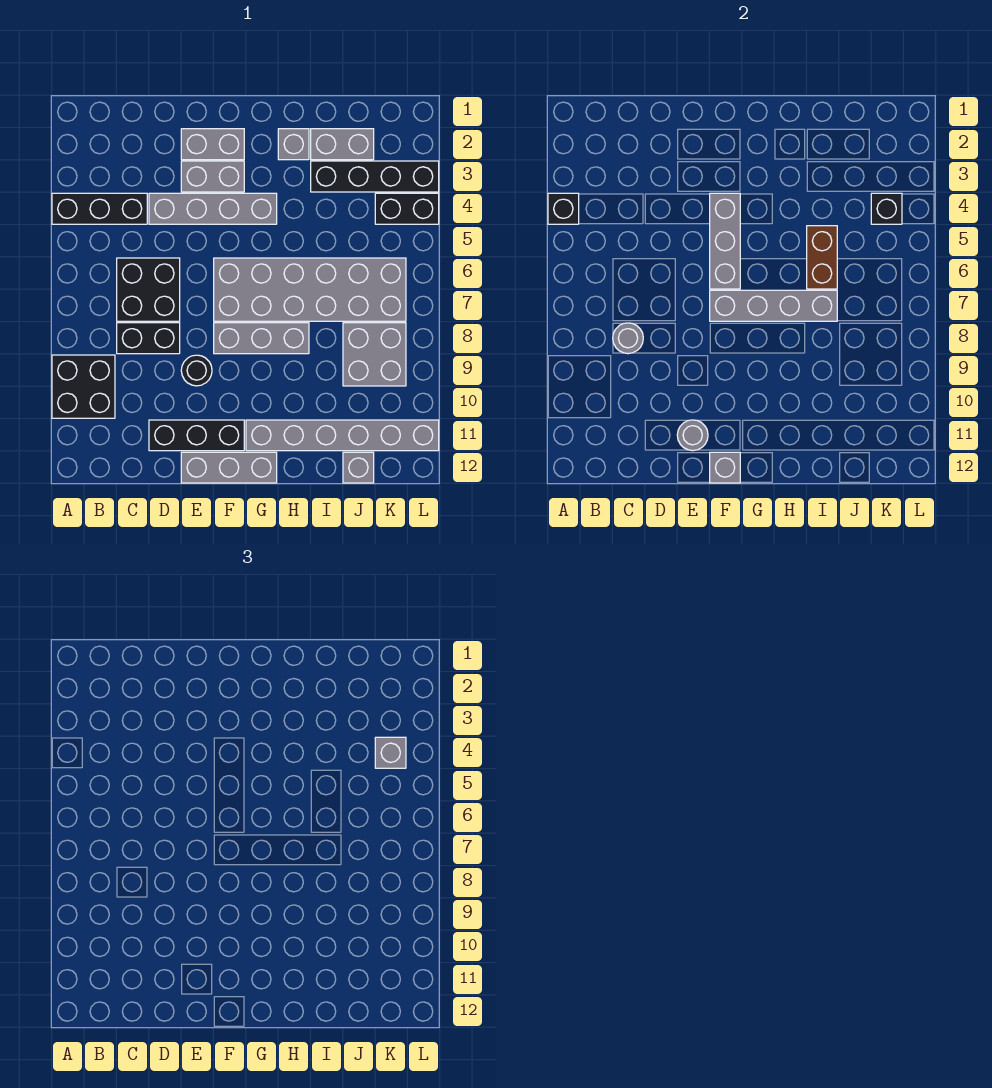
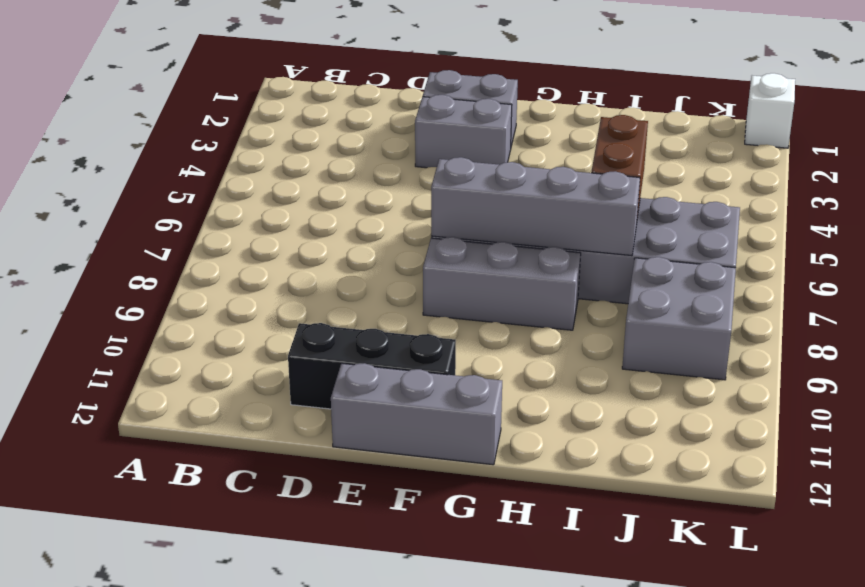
white 1x1 brick [745,73,795,148] -> none
none -> black 1x3 brick [52,193,147,224]
none -> black 2x2 brick [52,355,115,418]
none -> black 2x2 brick [117,258,180,321]

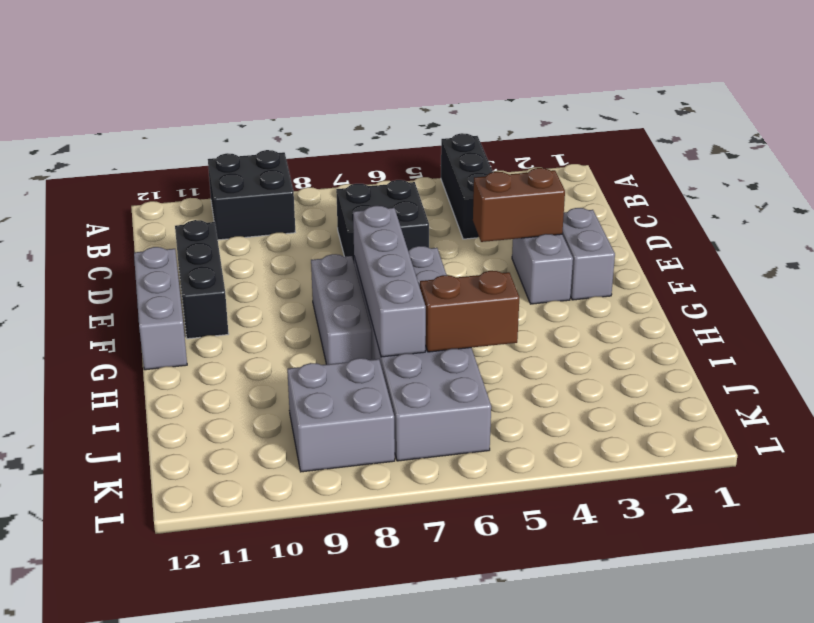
brown 1x2 brick [473,168,565,242] -> none
none -> black 1x2 brick [117,323,180,354]
none -> grey 1x4 brick [149,193,277,224]
none -> black 1x1 round brick [181,355,212,386]

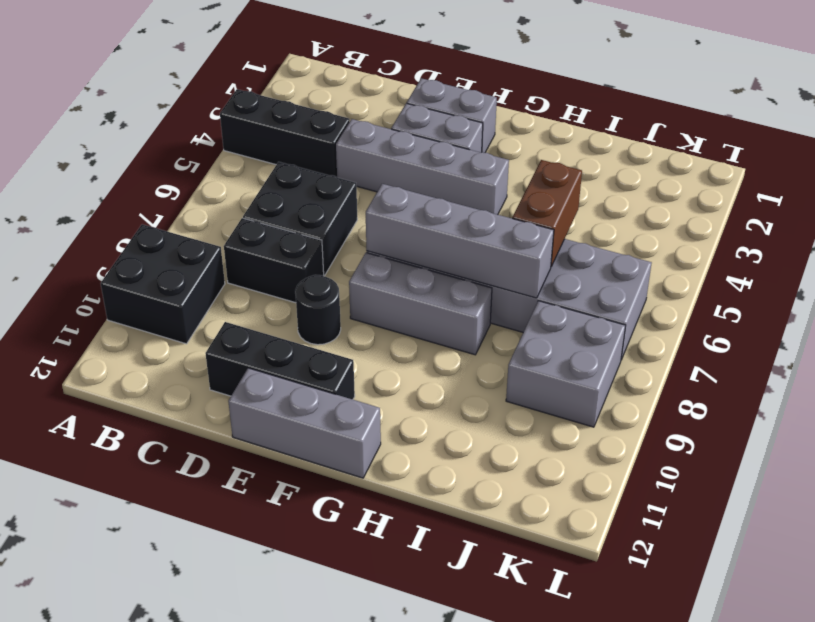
none -> grey 1x6 brick [246,420,439,451]
none -> grey 1x1 brick [278,129,309,160]
none -> grey 1x2 brick [311,129,374,160]

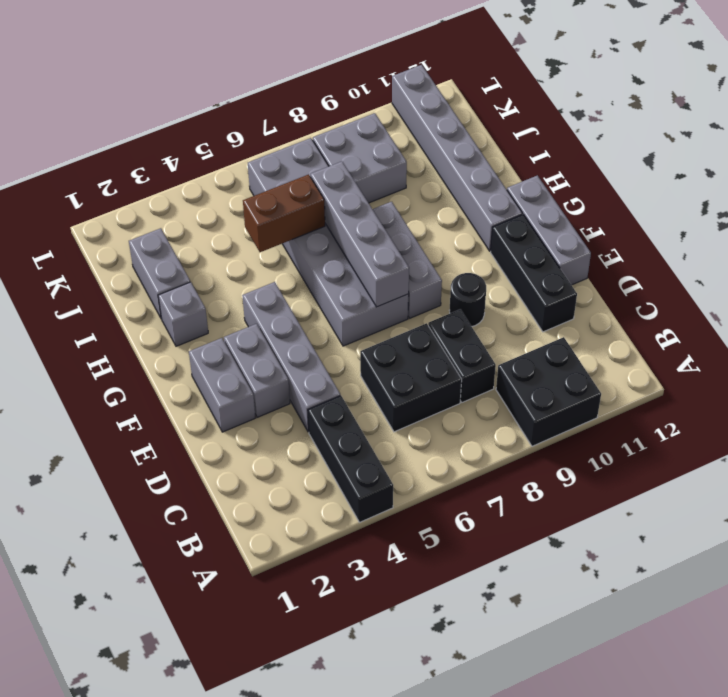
none -> black 1x4 brick [311,161,439,192]
none -> grey 1x1 brick [343,452,374,483]
none -> black 1x2 brick [375,193,439,224]

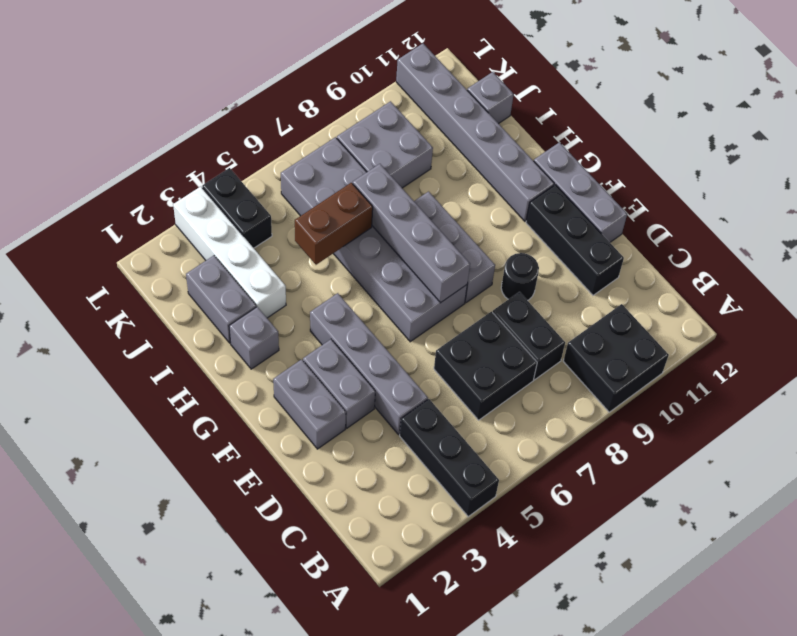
white 1x4 brick [173,187,286,318] -> black 1x4 brick [311,161,439,192]
none -> black 1x1 brick [548,193,579,224]
none -> grey 1x1 round brick [613,323,643,354]
none -> grey 1x1 round brick [677,420,708,451]

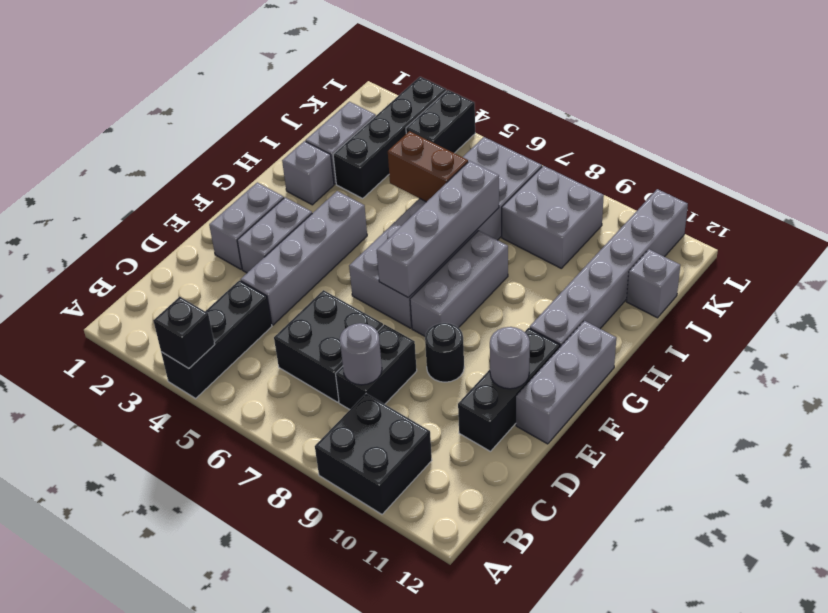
none -> grey 1x3 brick [710,193,740,289]
none -> grey 1x1 brick [710,452,740,483]
none -> black 1x1 brick [871,193,902,224]

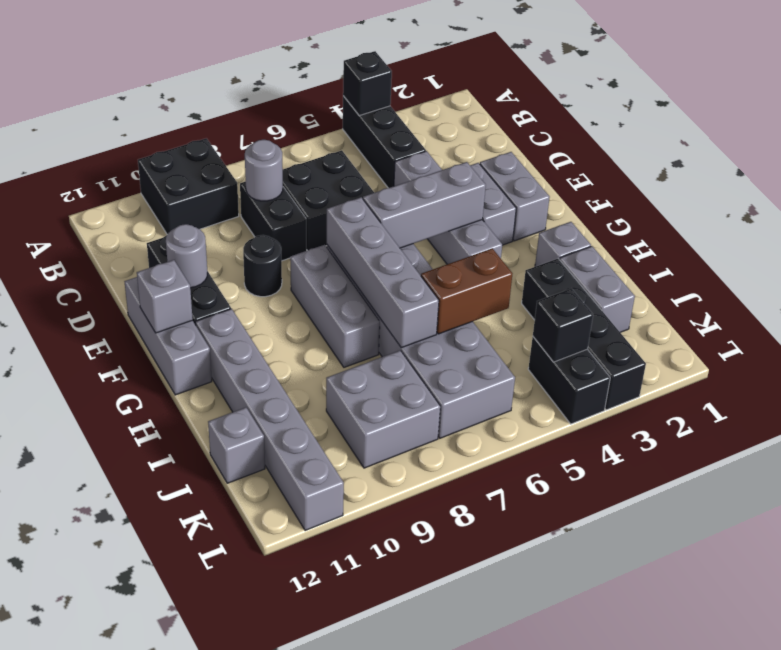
none -> grey 1x1 brick [375,737,406,768]

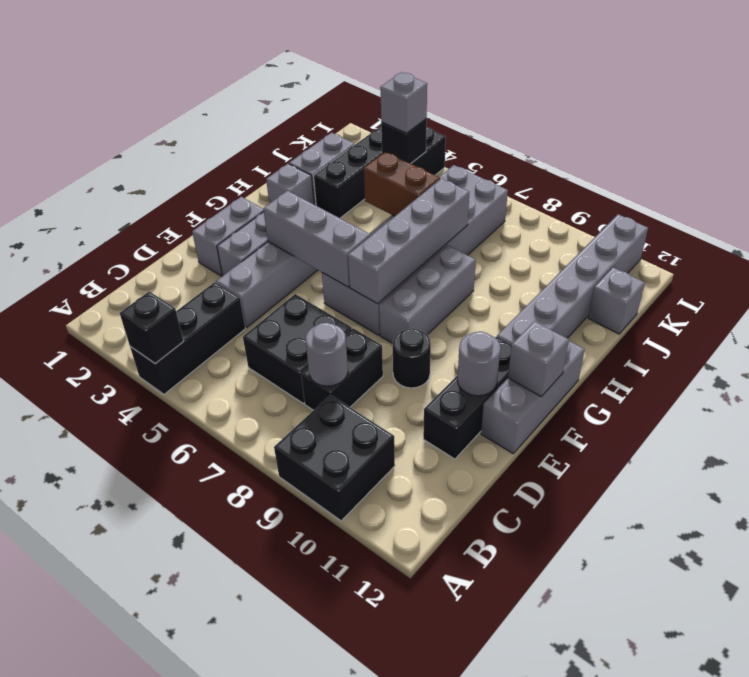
none -> grey 2x2 brick [343,323,406,386]

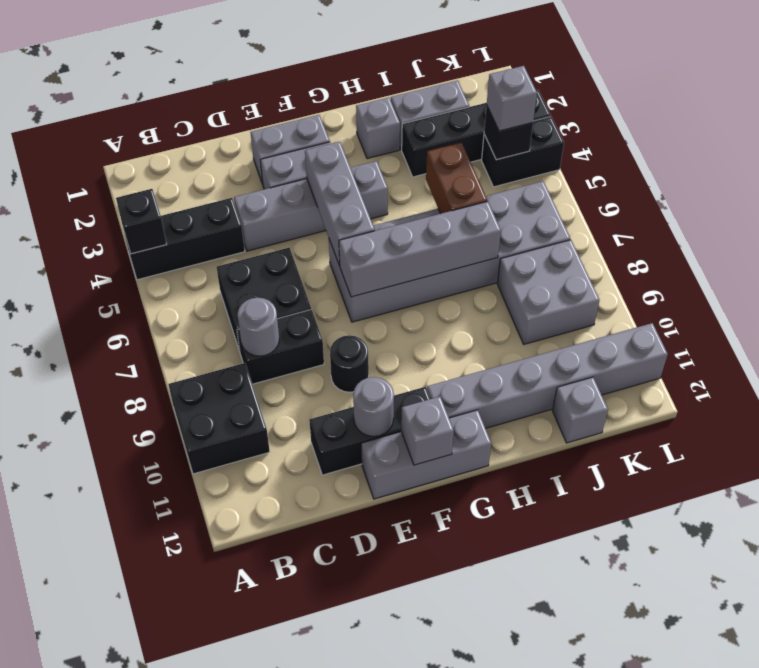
none -> grey 1x3 brick [214,323,309,354]

